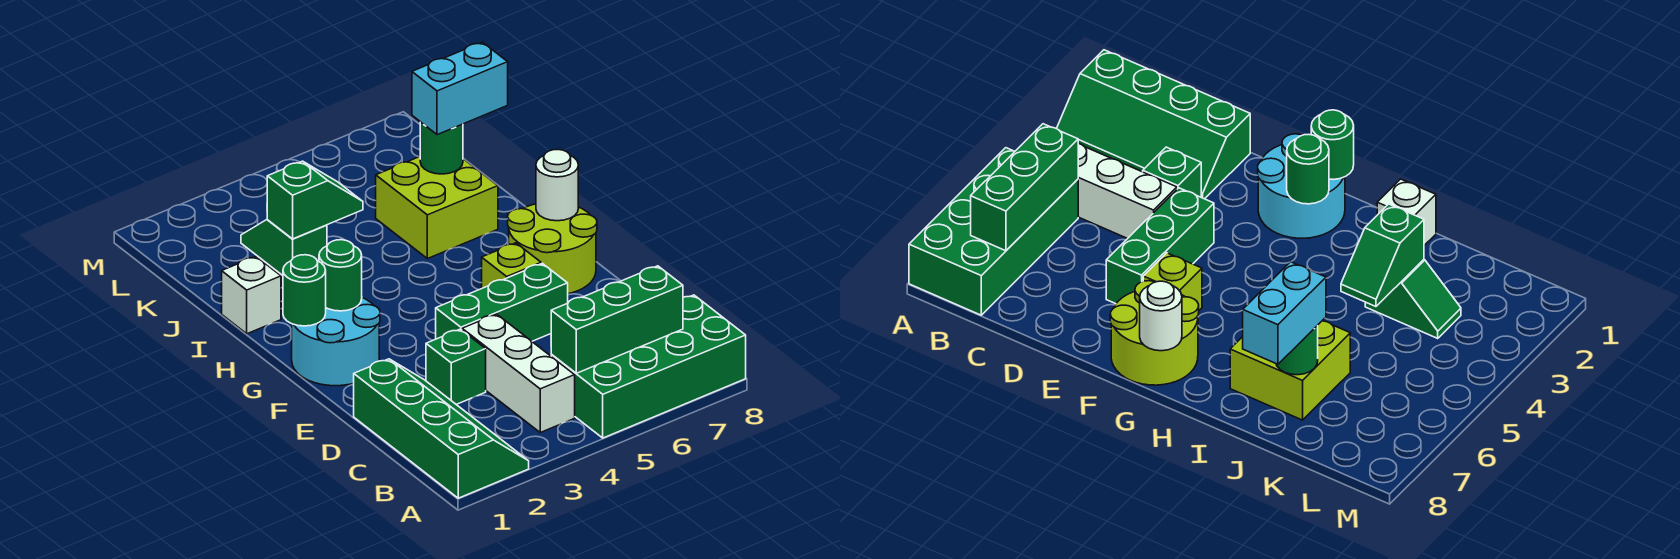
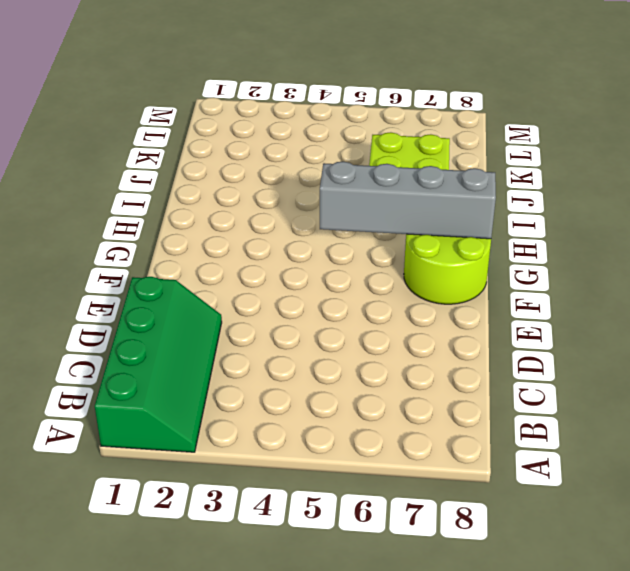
grey 1x4 brick [320,161,496,239] -> white 1x1 round brick [536,150,578,221]
none -> green 2x4 brick [551,295,746,438]
none -> white 1x3 brick [462,314,575,432]
none -> green 1x1 brick [426,329,486,405]

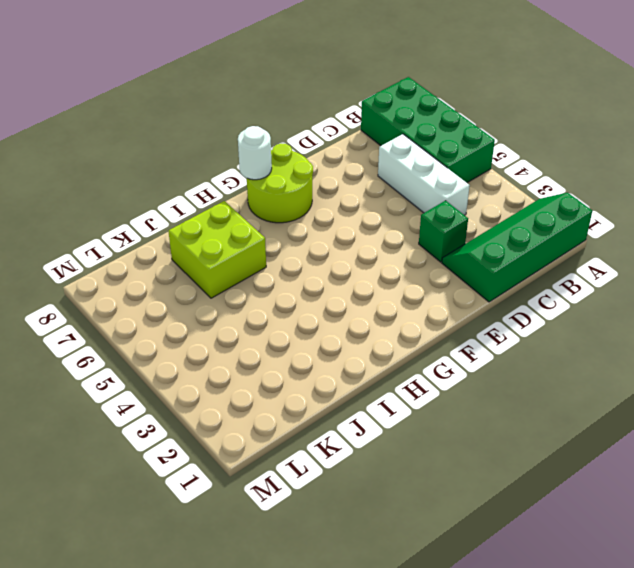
white 1x3 brick [378,134,470,215] -> white 1x3 brick turned to [462,314,575,432]
none -> green 1x3 brick [436,263,568,341]
none -> cyan 2x2 round brick [292,298,380,386]
none -> lime 1x1 brick [482,243,541,288]

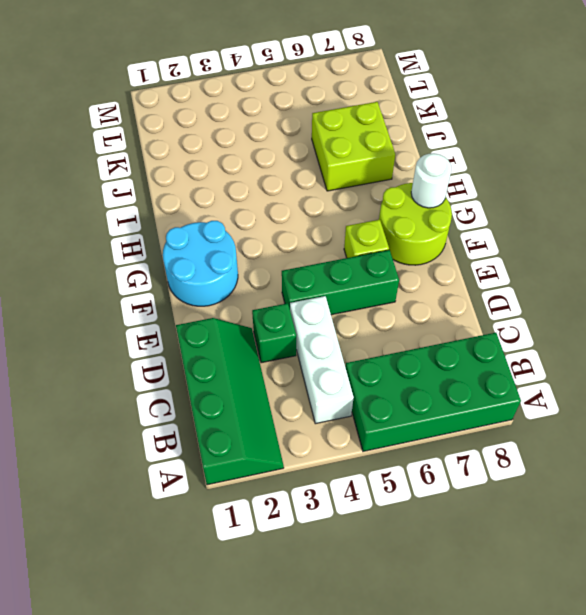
none -> white 1x1 brick [222,257,281,334]
none -> green 1x2 slope [241,220,327,275]
none -> green 1x3 brick [551,266,683,373]

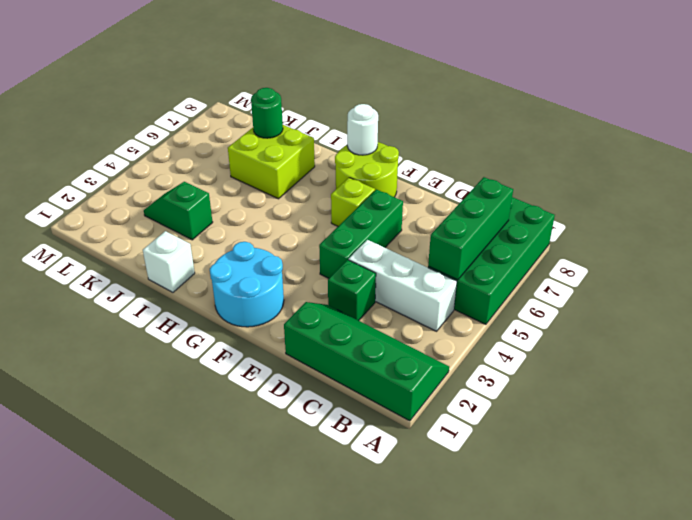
none -> green 1x1 round brick [283,255,326,326]
none -> green 1x1 round brick [319,240,362,311]
none -> green 1x2 slope [267,161,363,239]

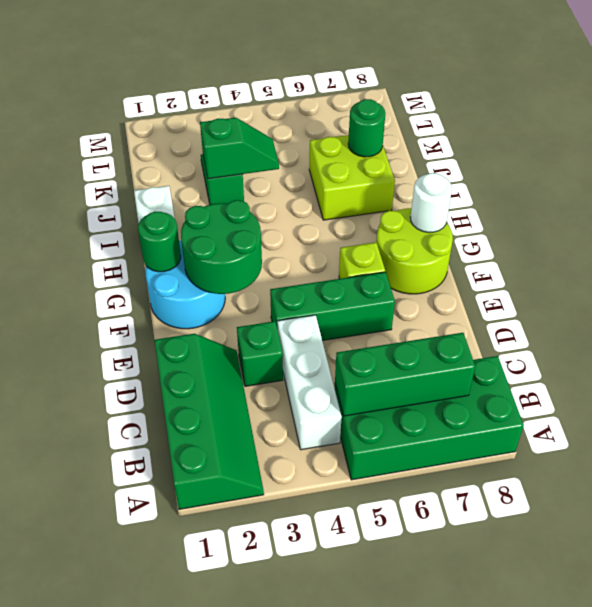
green 2x2 round brick [181,200,262,294] -> green 1x1 round brick [319,240,362,311]
none -> cyan 1x2 brick [412,42,508,135]

